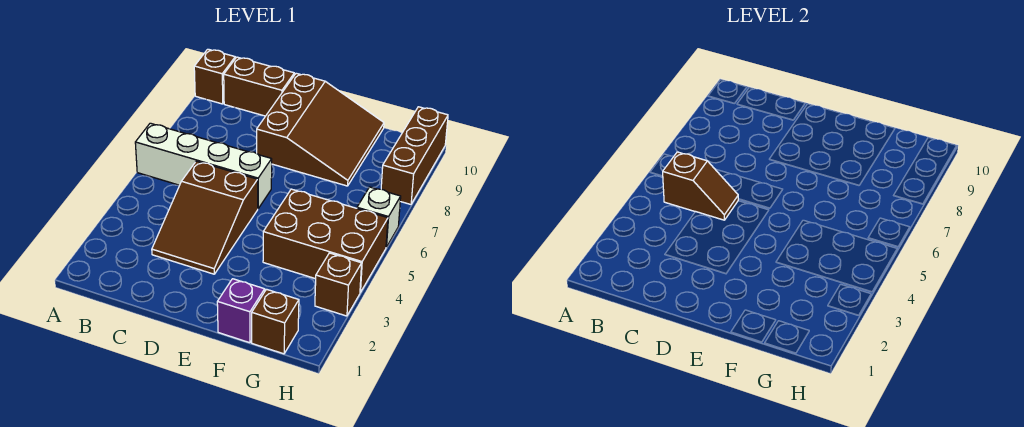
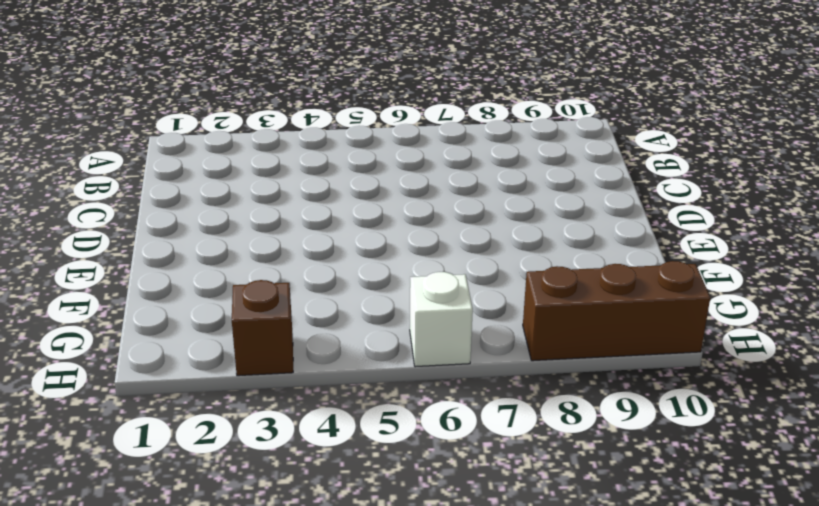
none -> white 1x4 brick [135,123,272,208]
none -> brown 1x1 brick [194,49,235,104]
none -> brown 1x2 brick [224,57,294,116]

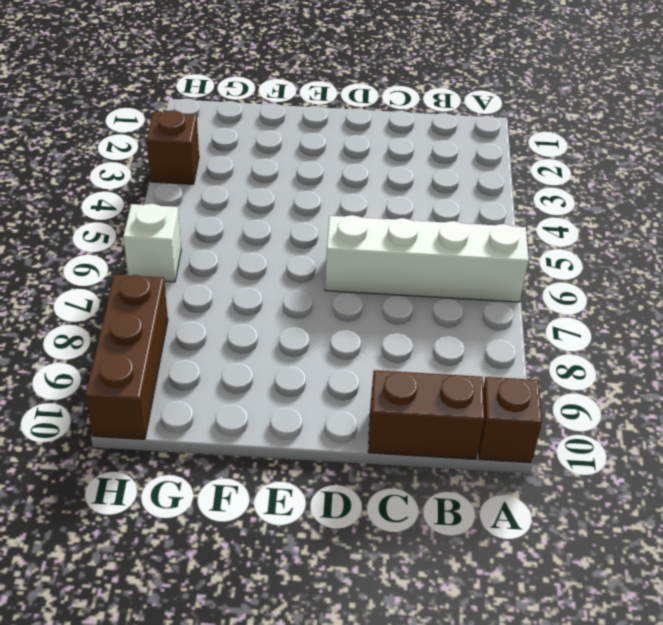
none -> brown 2x3 slope [152,161,258,274]
none -> brown 3x3 slope [257,73,384,186]
none -> purple 1x1 brick [217,279,265,343]

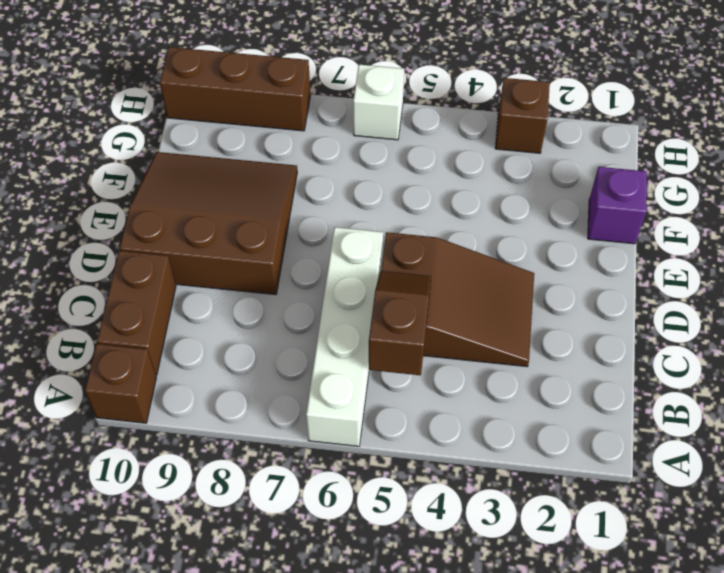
none -> brown 2x3 brick [263,189,388,292]
none -> brown 1x1 brick [252,289,299,354]

